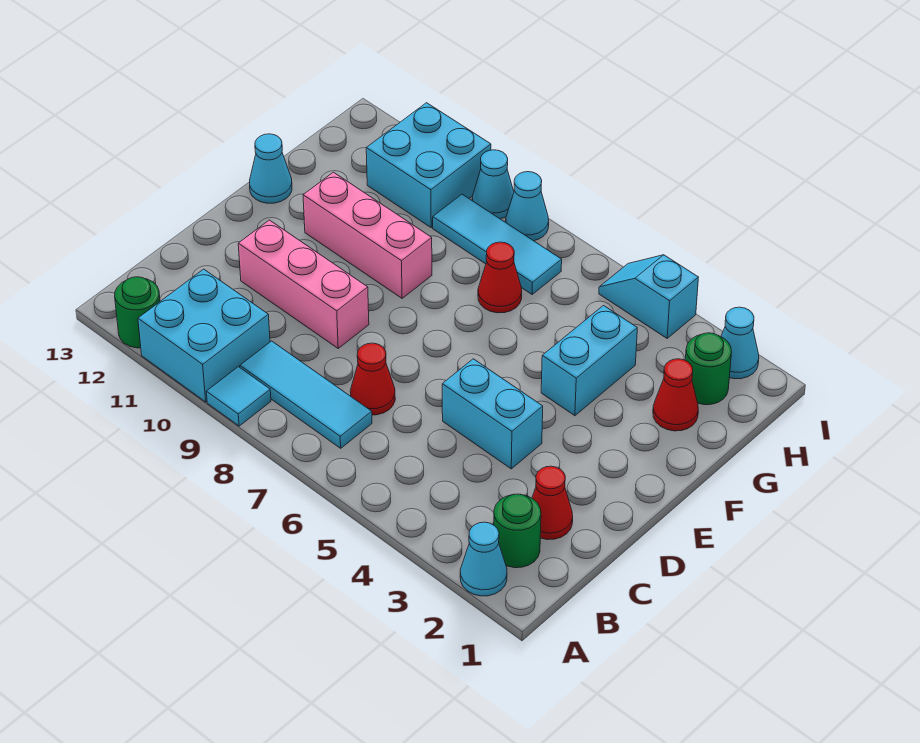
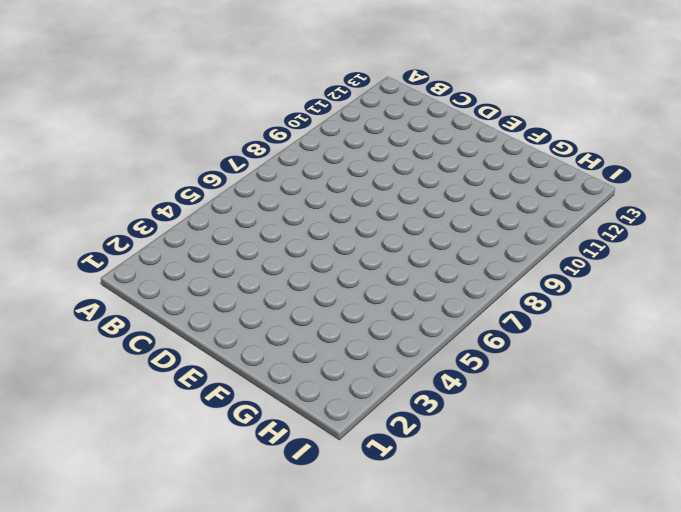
none -> cyan 1x1 cone [460,522,507,596]
none -> cyan 1x1 tile [206,367,271,426]
none -> cyan 2x2 brick [138,269,270,402]

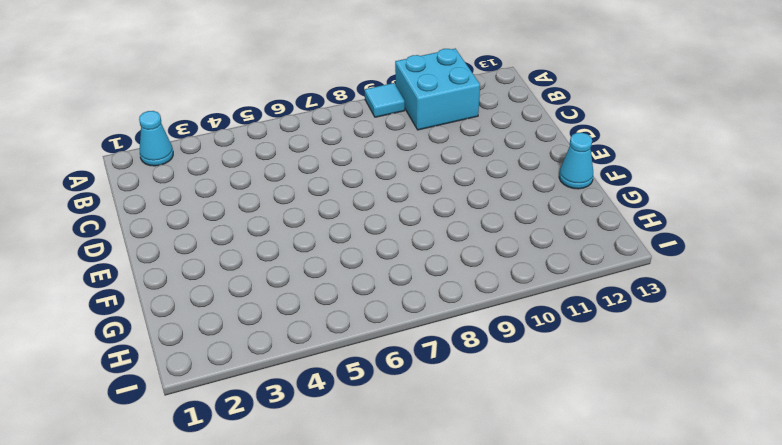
none -> green 1x1 round brick [115,277,160,348]
none -> green 1x1 round brick [494,494,541,568]
none -> cyan 1x3 tile [240,341,372,448]

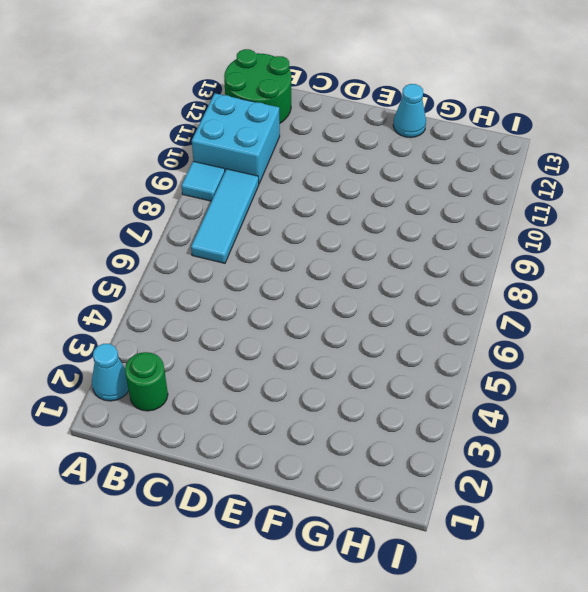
green 2x2 round brick [224,49,291,123] -> green 1x1 round brick [115,277,160,348]
none -> red 1x1 cone [532,466,573,540]
none -> red 1x1 cone [350,343,395,415]
none -> cyan 1x2 brick [442,359,543,469]

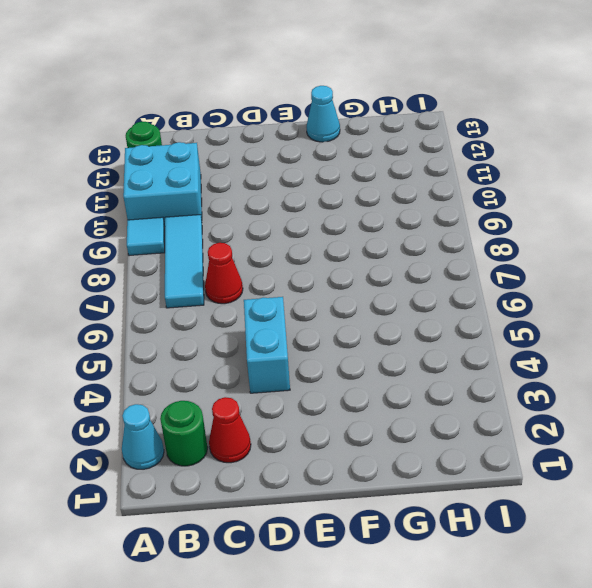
none -> pink 1x3 brick [238,220,369,348]
none -> cyan 1x2 brick [541,306,637,416]
none -> pink 1x3 brick [303,172,432,298]

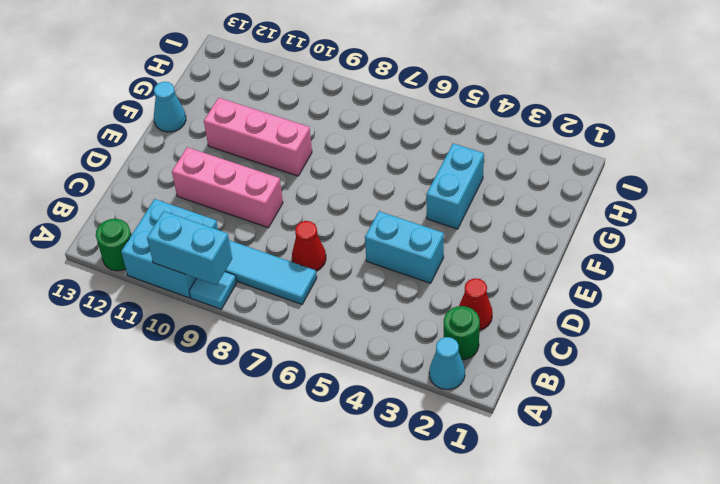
cyan 1x2 brick [147,211,232,285] -> none
none -> red 1x1 cone [653,359,698,431]
none -> red 1x1 cone [478,242,522,313]
none -> green 1x1 round brick [685,333,732,405]

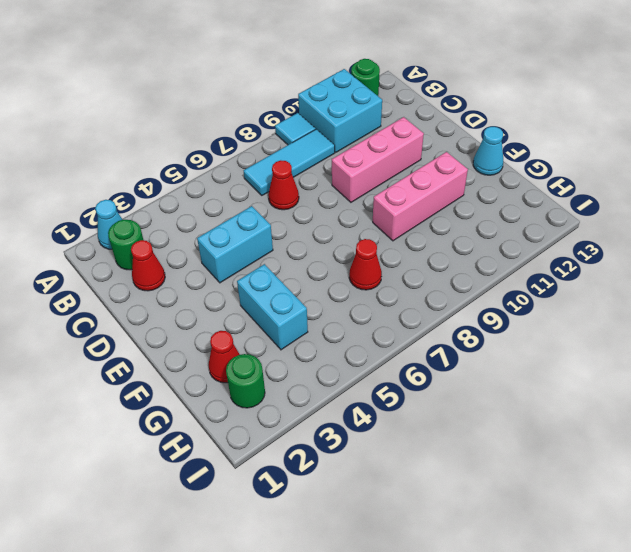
none -> cyan 1x3 tile [433,194,562,294]
none -> cyan 2x2 brick [366,103,491,227]
none -> cyan 1x1 cone [721,307,759,379]

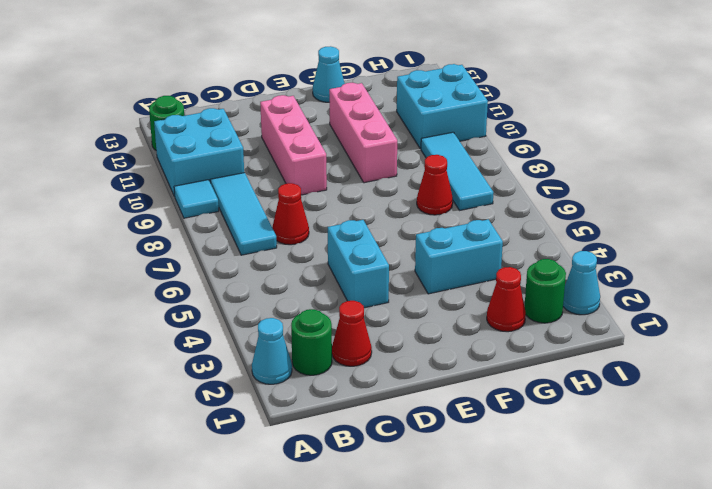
none -> cyan 1x2 slope [599,255,699,338]
none -> cyan 1x1 cone [506,172,549,241]
none -> cyan 1x1 cone [472,150,514,219]

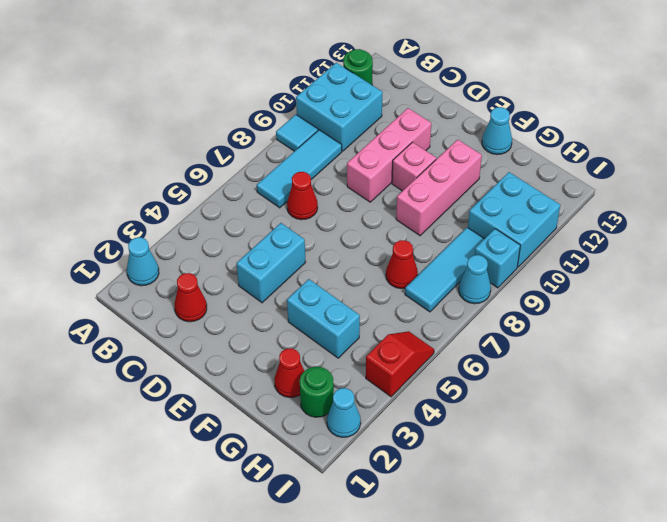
pink 1x1 brick [392,142,436,191] -> none
red 1x2 slope [366,331,434,397] -> cyan 1x2 slope [599,255,699,338]
cyan 1x1 brick [475,229,520,288] -> cyan 1x1 cone [472,150,514,219]
none -> green 1x1 round brick [494,494,541,568]

